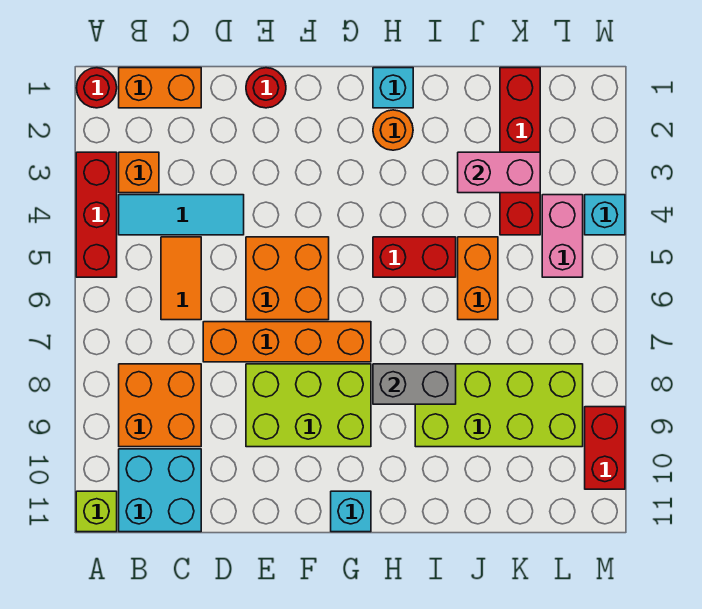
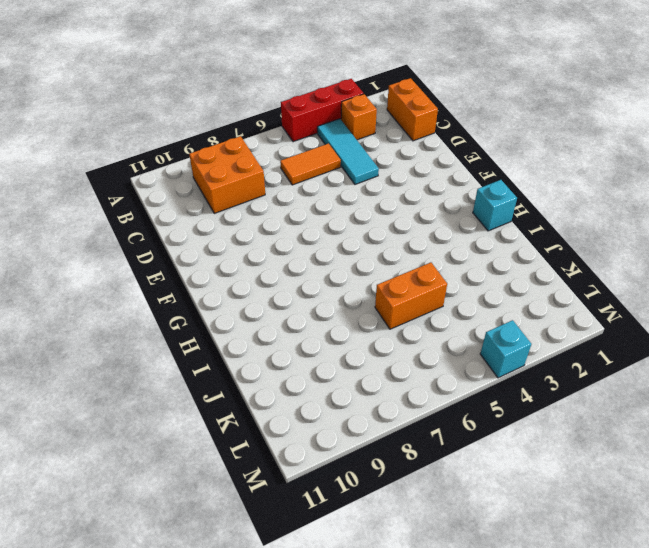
none -> red 1x1 round brick [76,68,117,108]
none -> lime 1x1 brick [76,491,117,532]
none -> cyan 2x2 brick [119,449,201,532]

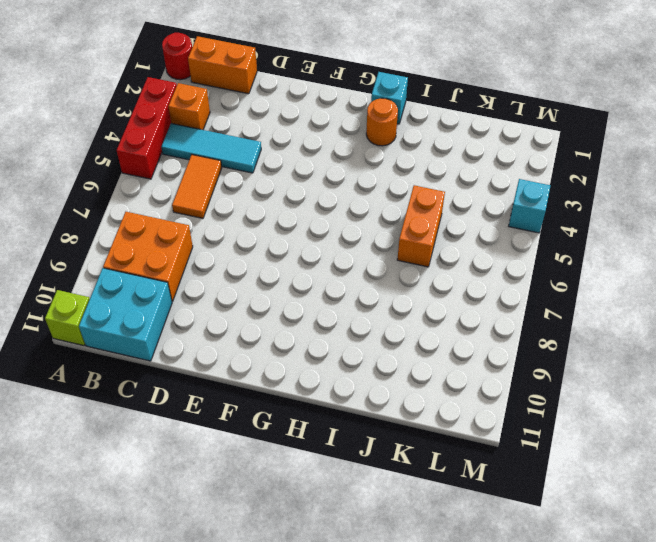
none -> orange 1x4 brick [203,322,371,362]
none -> red 1x1 round brick [246,68,286,108]
none -> orange 2x2 brick [246,237,329,320]

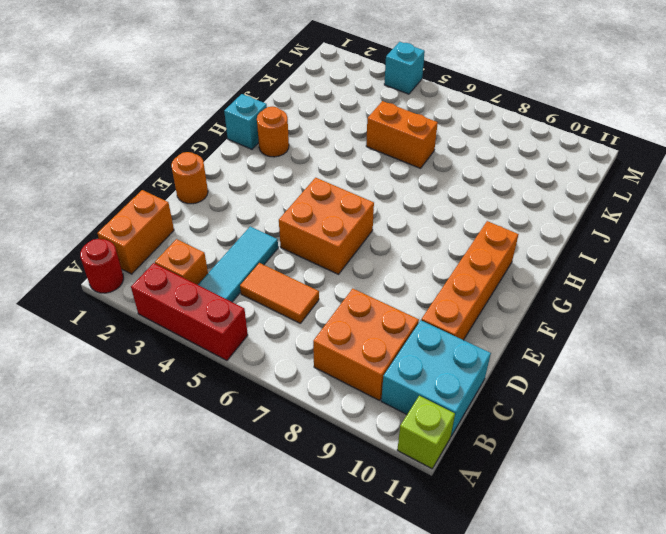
orange 1x4 brick [421,221,519,340] -> orange 1x4 brick moved to [203,322,371,362]
orange 1x1 round brick [171,152,208,204] -> red 1x1 round brick [246,68,286,108]
none -> lime 2x3 brick [246,364,371,447]
none -> cyan 1x1 brick [331,491,371,532]
none -> red 1x2 brick [373,237,456,277]

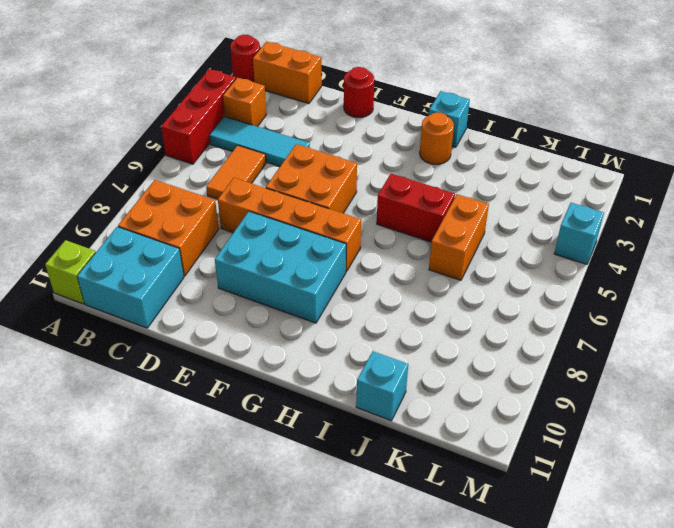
cyan 2x3 brick [215,211,346,323] -> lime 2x3 brick [246,364,371,447]
cyan 1x1 brick [356,351,408,421] -> cyan 1x1 brick moved to [331,491,371,532]
none -> lime 2x4 brick [415,364,583,447]
none -> red 1x4 brick [500,68,540,235]
none -> pink 1x2 brick [542,195,583,277]

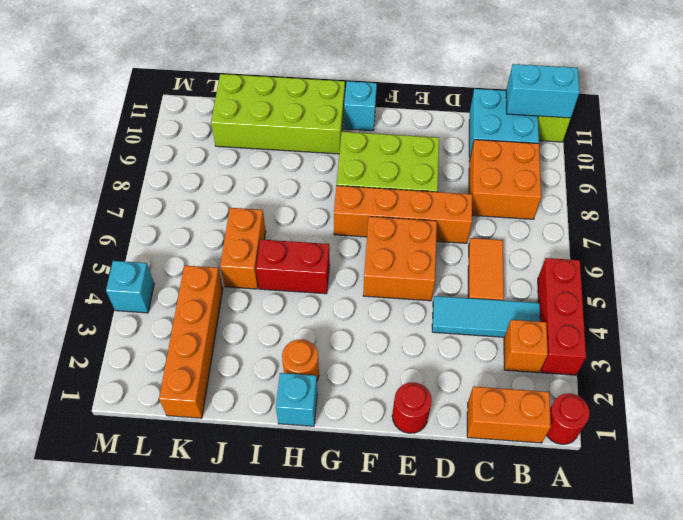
cyan 1x2 brick [506,64,580,118] -> none
lime 2x4 brick [211,74,345,154] -> lime 2x4 brick moved to [415,364,583,447]
orange 1x4 brick [159,265,223,418] -> red 1x4 brick [500,68,540,235]
none -> pink 1x2 brick [542,195,583,277]
none -> red 1x2 brick [585,407,625,489]
none -> grey 1x2 brick [373,364,456,404]

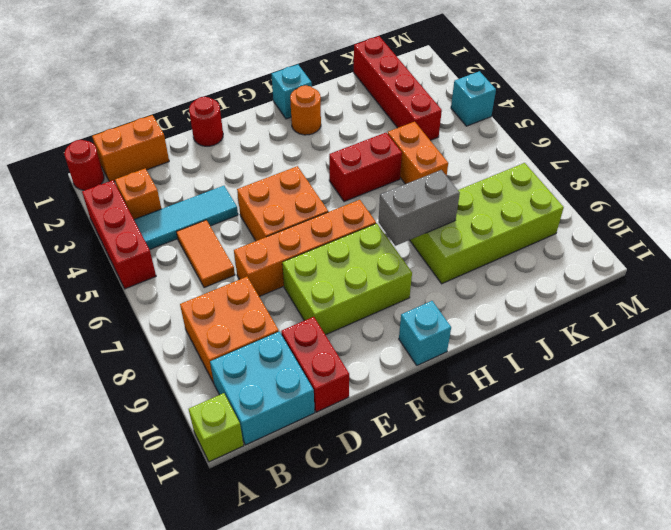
red 1x2 brick [281,317,349,412] -> red 1x2 brick moved to [585,407,625,489]
none -> pink 1x2 brick [542,195,583,277]
none -> pink 1x2 brick [458,152,540,193]

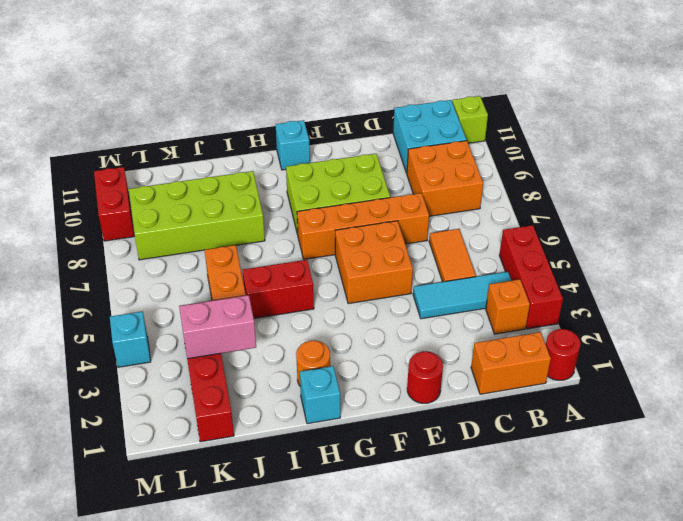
none -> pink 1x2 brick [542,195,583,277]
none -> grey 1x2 brick [373,364,456,404]

